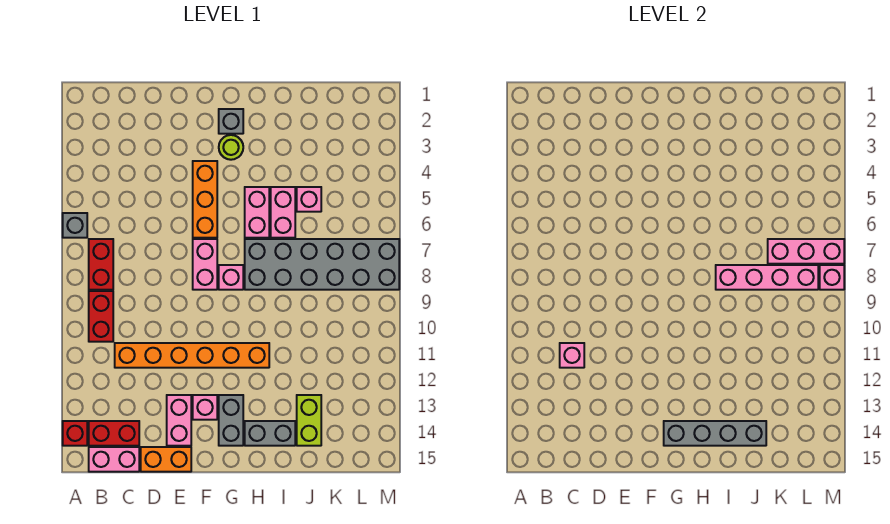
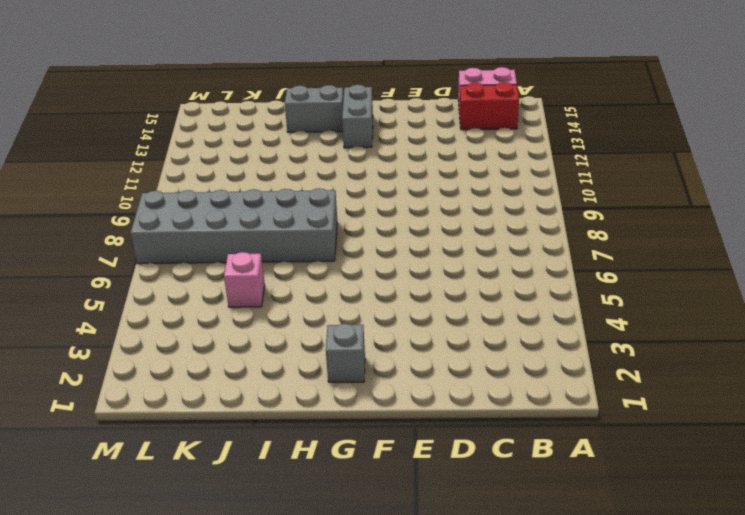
none -> grey 1x1 brick [63,213,87,238]
none -> red 1x1 brick [63,421,87,446]
none -> red 1x2 brick [89,239,113,290]

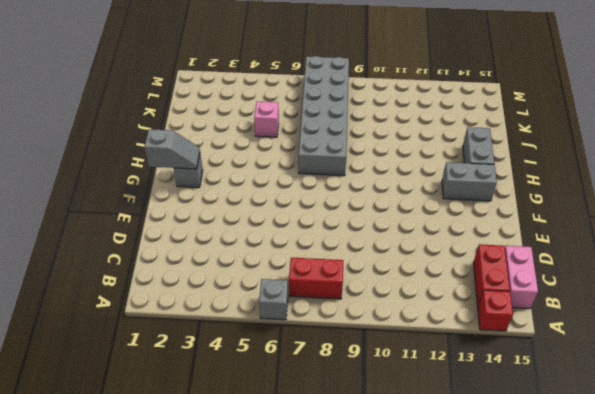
grey 1x2 slope [144,129,200,169] -> none
none -> red 1x2 brick [89,291,113,342]
none -> orange 1x6 brick [115,343,269,368]
none -> orange 1x2 brick [141,447,191,472]

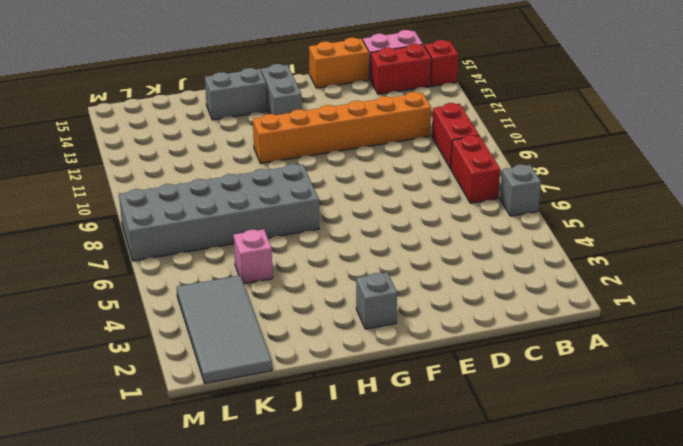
grey 2x4 tile [177,276,272,383] -> none
none -> pink 1x2 brick [167,395,191,446]
none -> orange 1x3 brick [193,161,217,238]
none -> pink 1x2 brick [193,239,217,290]

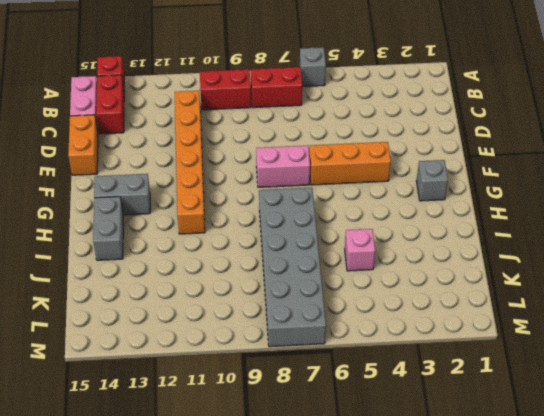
none -> pink 1x2 brick [167,395,191,446]
none -> pink 1x1 brick [193,395,217,420]
none -> lime 1x1 round brick [219,135,243,160]

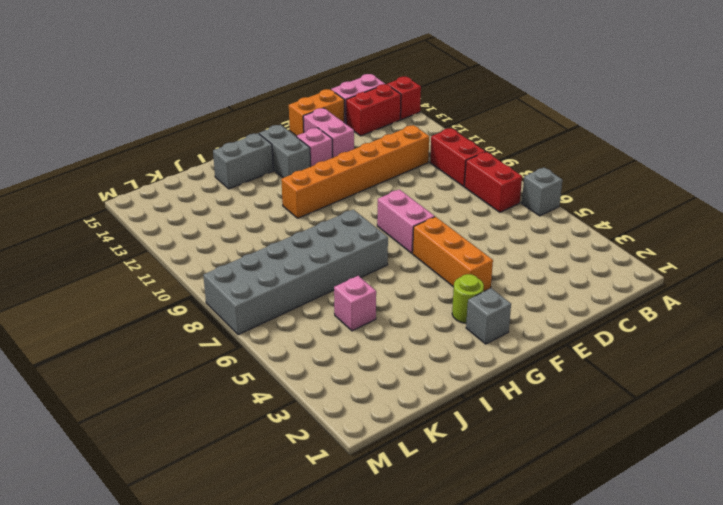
none -> pink 1x1 brick [219,265,243,290]
none -> pink 1x2 brick [245,187,269,238]
none -> pink 1x2 brick [271,187,295,238]

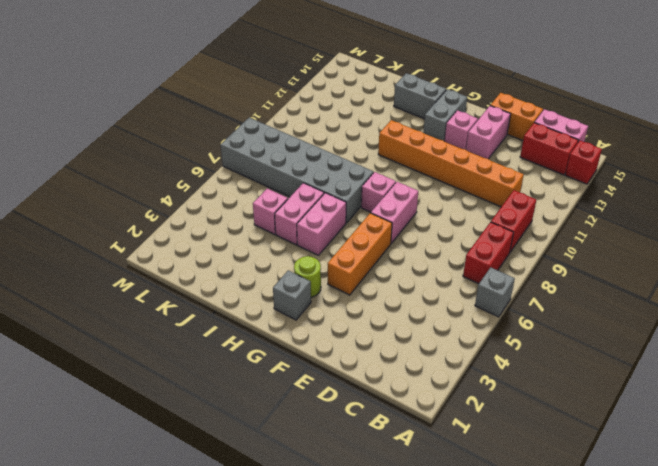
none -> lime 1x2 brick [297,395,321,446]
none -> pink 1x1 brick [560,343,584,368]
none -> grey 1x4 brick [664,421,766,446]

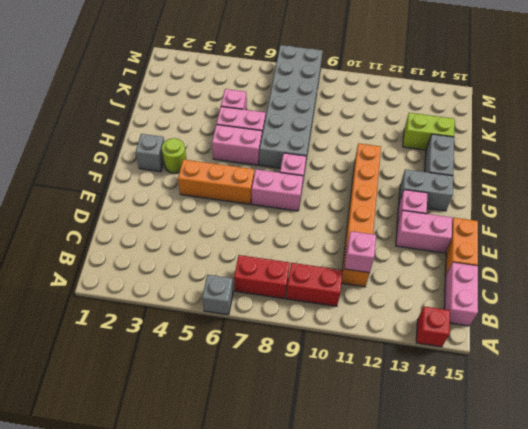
none -> red 1x2 brick [89,421,139,446]
none -> grey 1x4 brick [664,421,766,446]
none -> pink 1x4 brick [716,265,818,290]

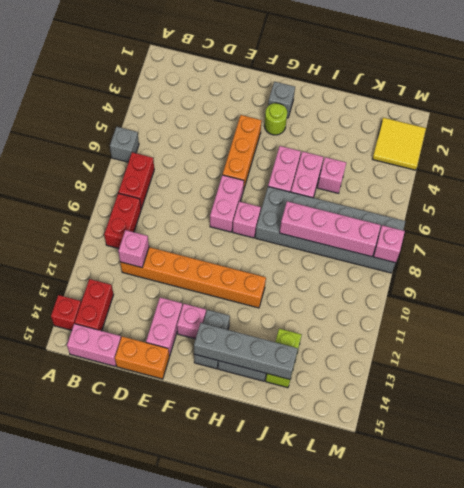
red 1x2 brick [75,279,114,331] -> red 1x2 brick turned to [89,421,139,446]
yellow 2x2 tile [373,118,426,170] -> none
none -> pink 1x3 brick [768,239,844,264]

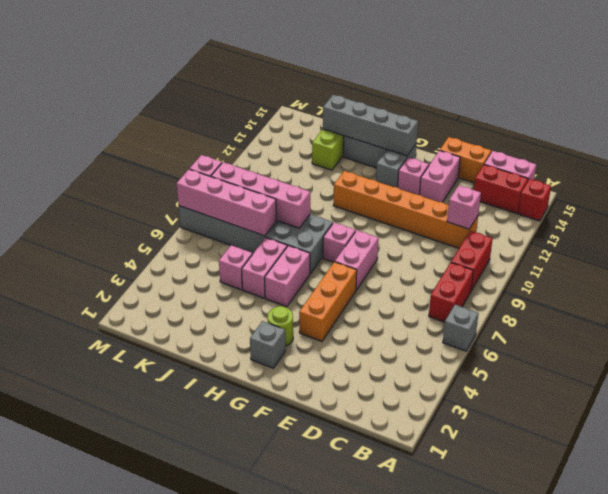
pink 1x4 brick [177,169,276,236] -> pink 1x3 brick [768,239,844,264]

